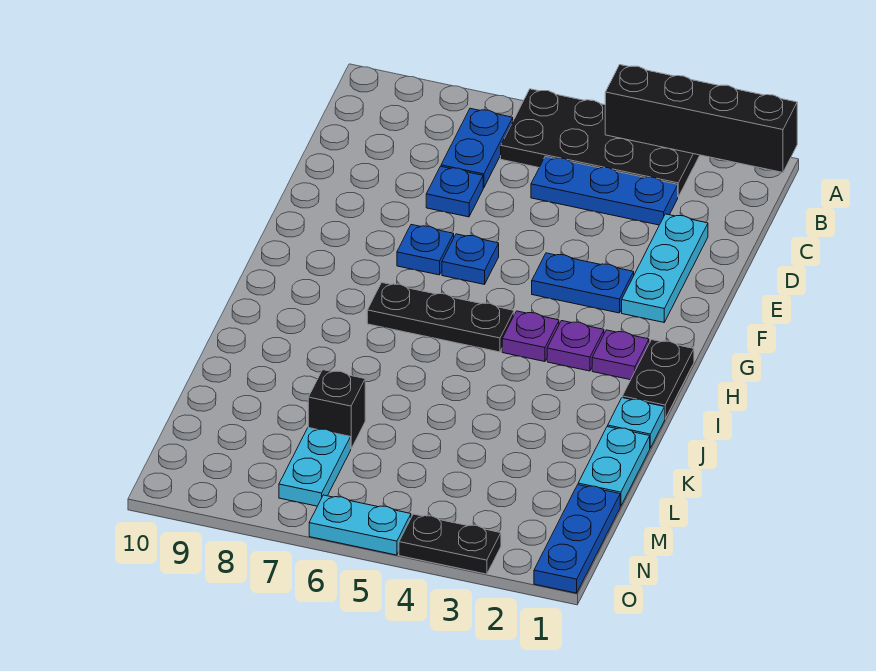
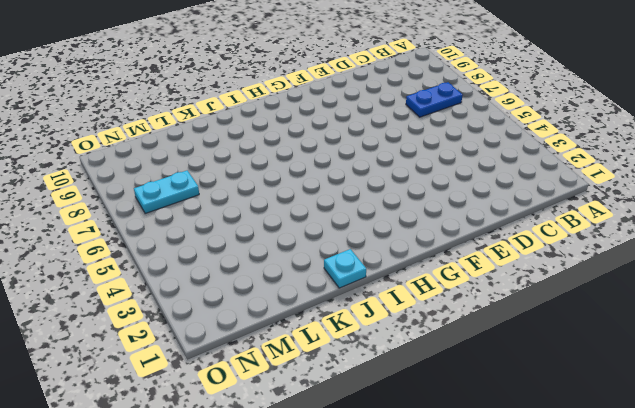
none -> black 2x4 plate [501,89,700,197]
none -> blue 1x3 plate [531,156,678,225]
none -> cyan 1x3 plate [622,214,708,322]

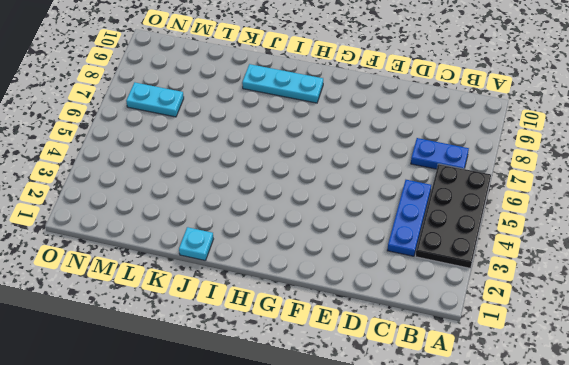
cyan 1x3 plate [242,64,323,103] -> cyan 1x3 plate moved to [622,214,708,322]
none -> blue 1x1 plate [426,166,483,217]
none -> blue 1x2 plate [532,253,634,313]
none -> blue 1x1 plate [442,234,499,284]

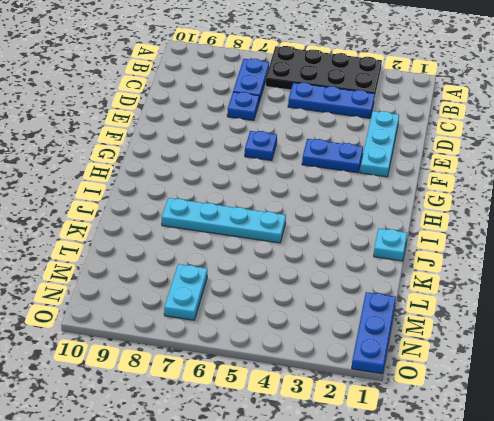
cyan 1x4 plate [162,198,286,243] -> none
none -> blue 1x1 plate [397,225,454,275]
none -> black 1x2 plate [622,340,694,418]
none -> purple 1x1 plate [592,330,649,380]

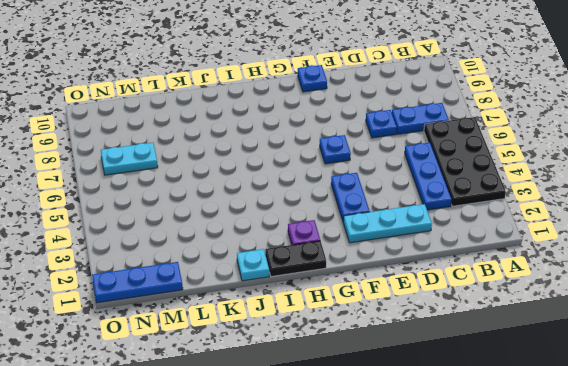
blue 1x1 plate [298,65,327,92] -> blue 1x1 plate moved to [397,225,454,275]
none -> purple 1x1 plate [547,321,604,371]
none -> purple 1x1 plate [502,311,559,362]
none -> black 1x3 plate [367,283,514,352]

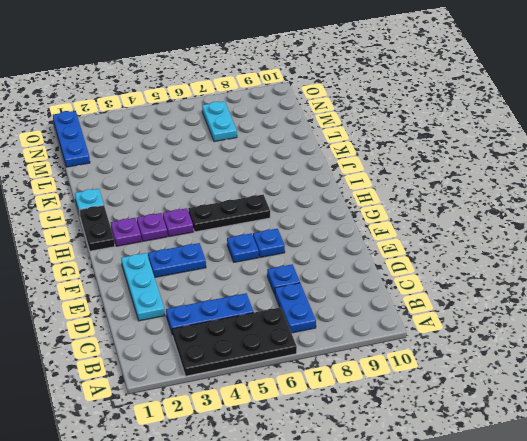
none -> cyan 1x2 plate [578,427,650,506]
none -> black 1x1 brick [308,370,365,448]
none -> black 1x2 plate [399,514,501,574]

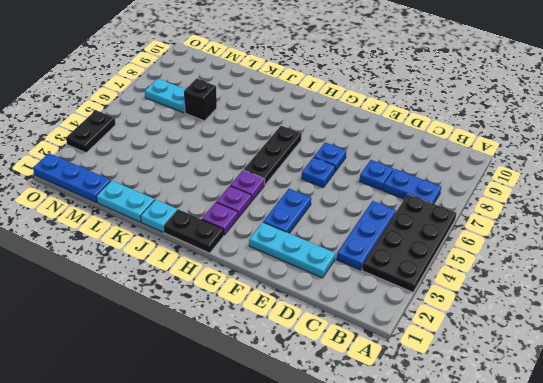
none -> cyan 1x2 plate [309,495,411,555]
none -> black 1x4 brick [605,65,797,172]

